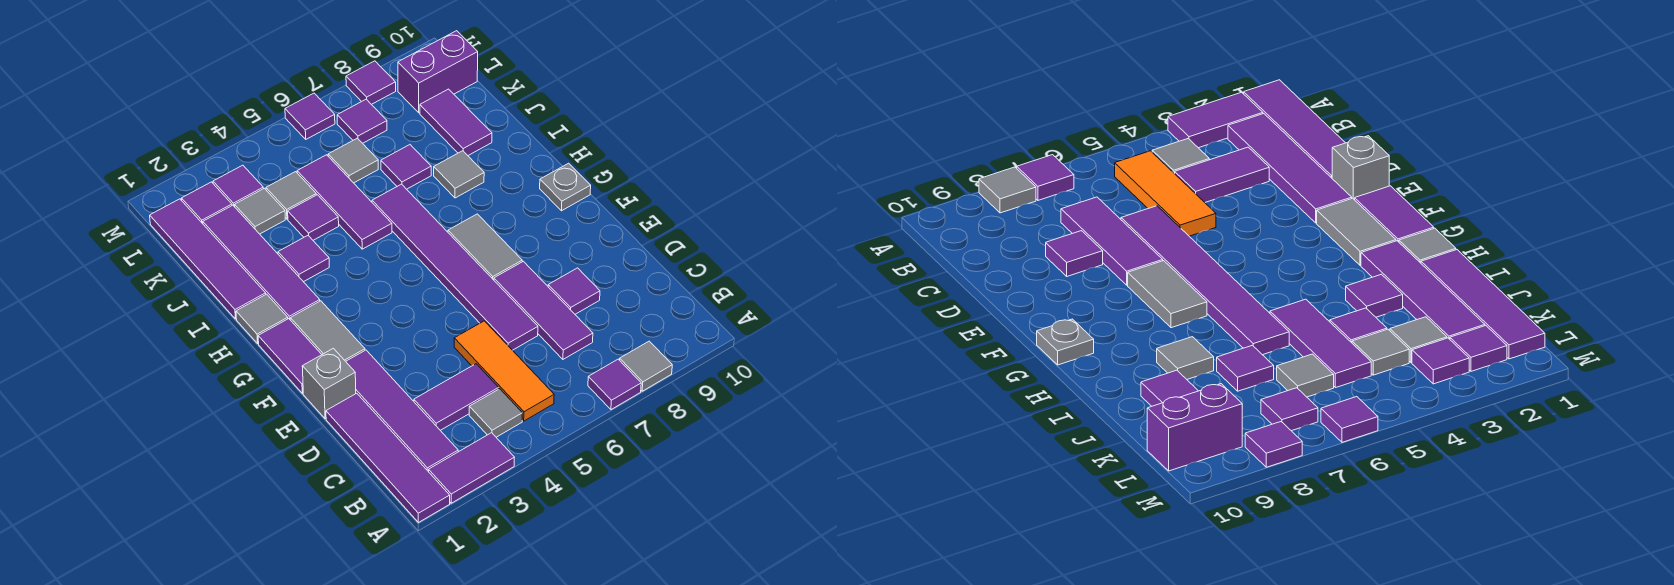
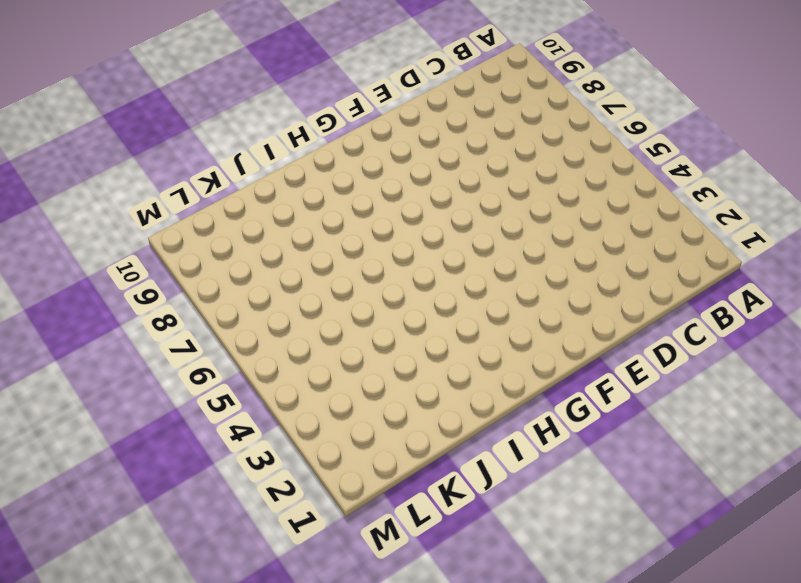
none -> purple 1x4 tile [326,393,450,523]
none -> purple 1x2 tile [429,433,515,503]
none -> purple 1x1 tile [588,359,641,410]
none -> grey 1x1 tile [620,341,672,391]

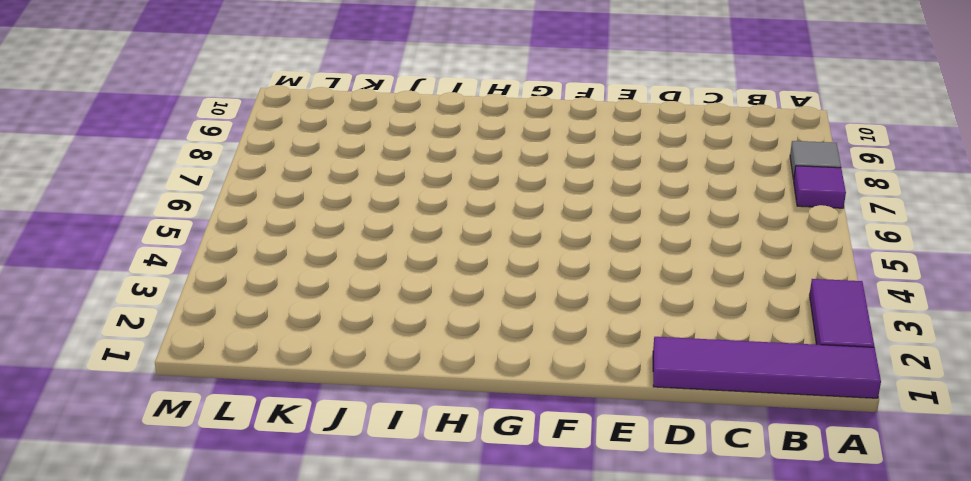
none -> purple 1x4 tile [346,350,458,472]
none -> grey 1x1 tile [469,389,522,437]
none -> orange 1x3 tile [454,321,554,421]
none -> purple 1x2 tile [414,364,499,430]

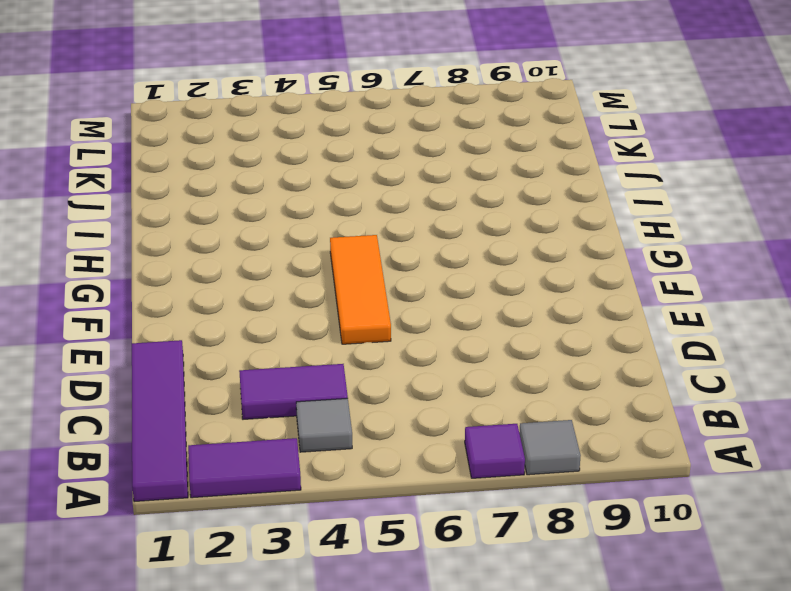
orange 1x3 tile [330,235,391,344] -> orange 1x3 tile moved to [454,321,554,421]
none -> purple 1x4 tile [346,350,458,472]
none -> purple 1x3 tile [494,261,593,359]
none -> purple 1x6 tile [372,184,538,350]
none -> purple 1x1 tile [548,268,600,314]

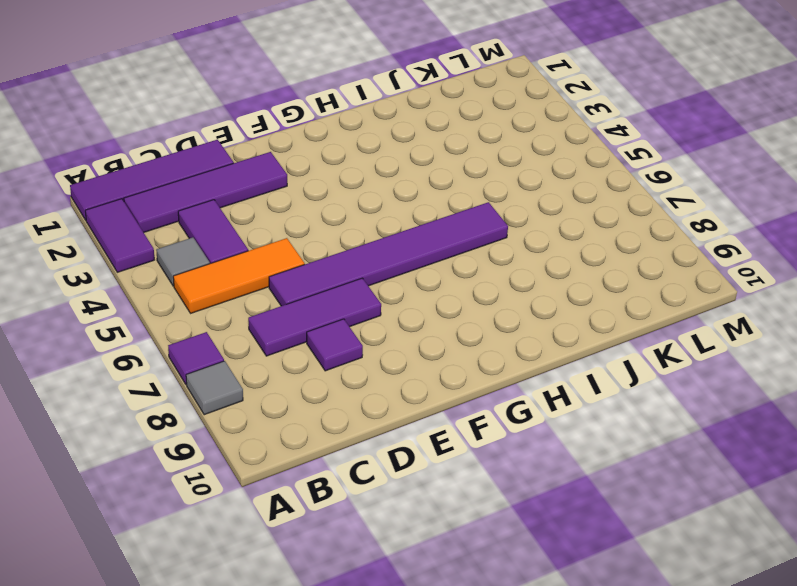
none -> grey 1x1 brick [302,348,356,419]
none -> purple 1x2 tile [258,319,322,393]
none -> grey 1x2 tile [290,301,365,361]
none -> grey 1x2 tile [448,214,522,280]

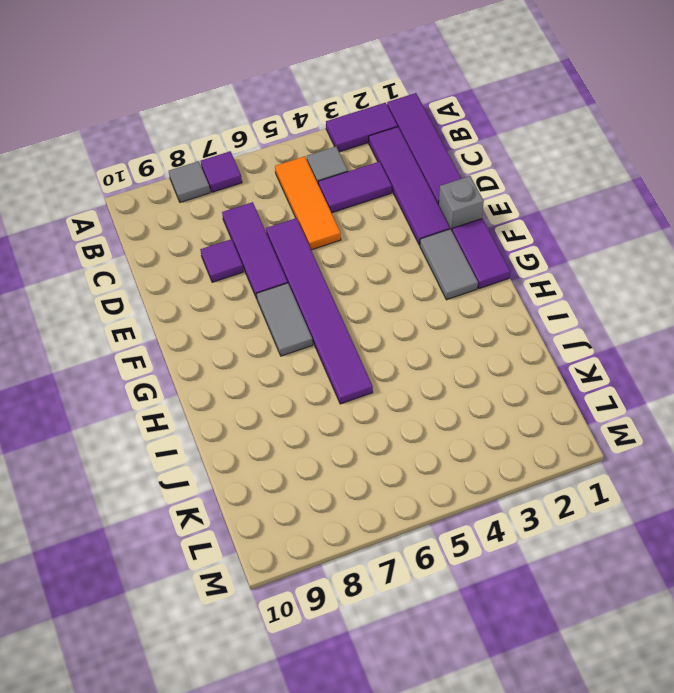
none -> grey 1x1 plate [540,163,591,211]
none -> grey 1x1 tile [236,294,288,343]
none -> purple 1x4 tile [203,205,320,319]
none -> purple 1x4 tile [150,199,266,319]

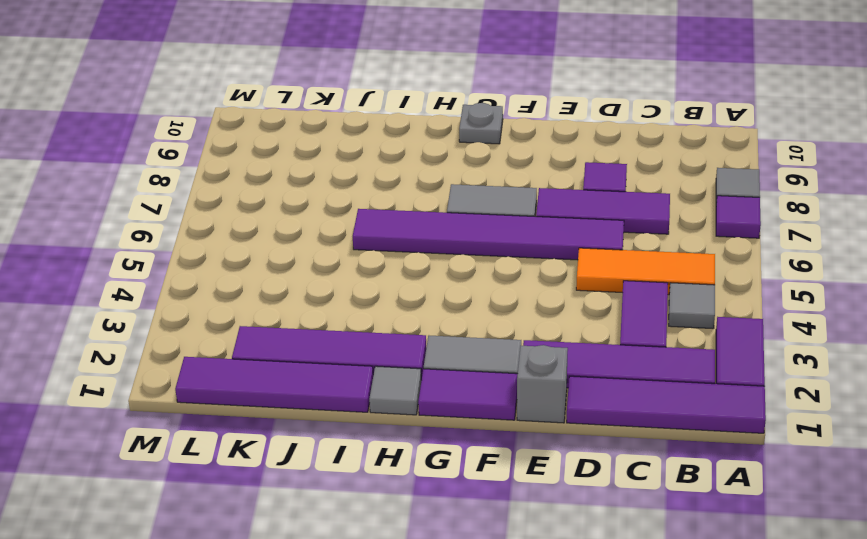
none -> purple 1x1 tile [278,236,329,282]
none -> purple 1x3 tile [297,155,392,249]
none -> grey 1x1 tile [434,151,484,198]
none -> purple 1x1 tile [288,195,339,240]

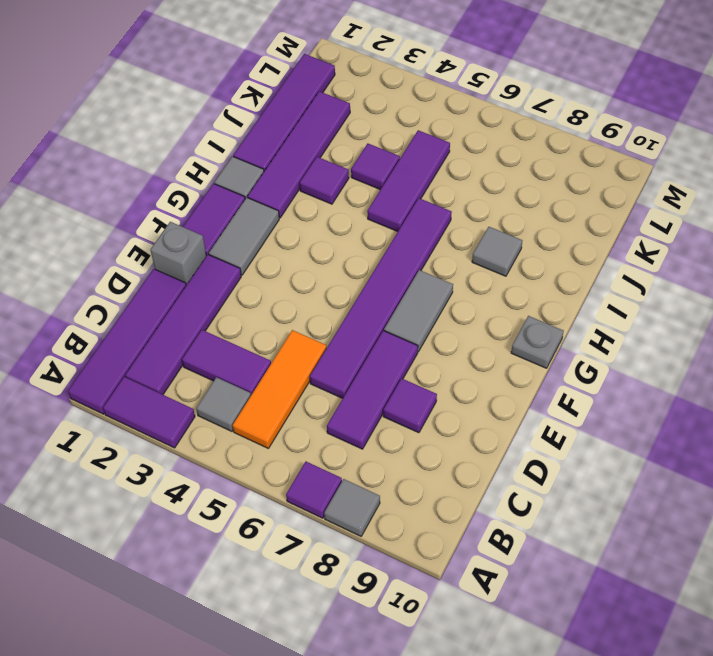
none -> purple 1x1 tile [381,145,431,189]
none -> purple 1x2 tile [420,89,492,155]
none -> grey 1x1 tile [235,188,285,234]
none -> grey 1x1 tile [266,172,316,219]

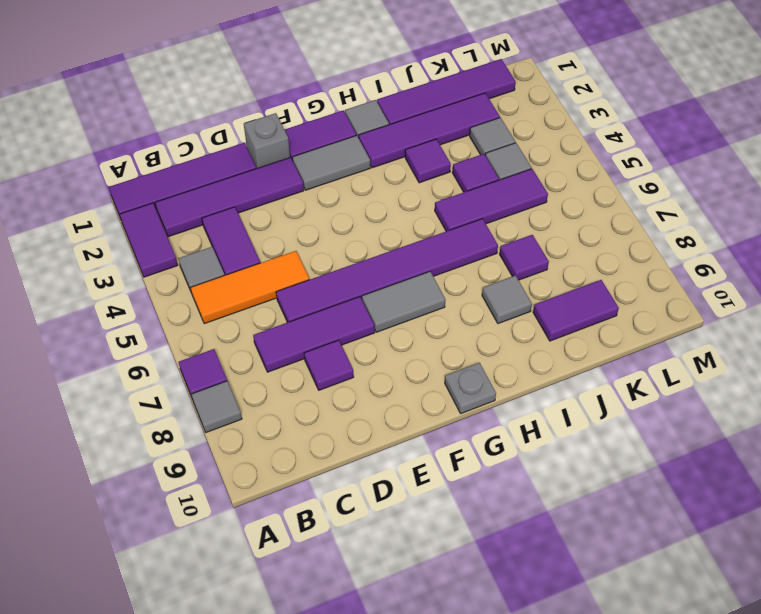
none -> grey 1x1 tile [328,138,378,183]
none -> purple 1x1 tile [181,182,232,224]
none -> purple 1x1 tile [213,165,263,207]
none -> purple 1x1 tile [337,99,387,143]

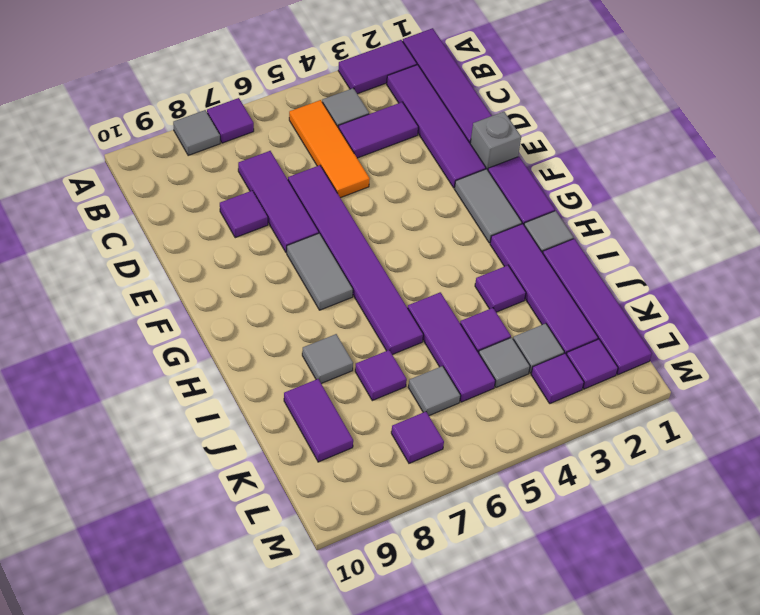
none -> grey 1x1 plate [540,163,591,211]
none -> purple 1x2 brick [398,31,478,113]
none -> purple 1x1 tile [285,93,335,139]
none -> purple 1x1 tile [346,61,396,105]

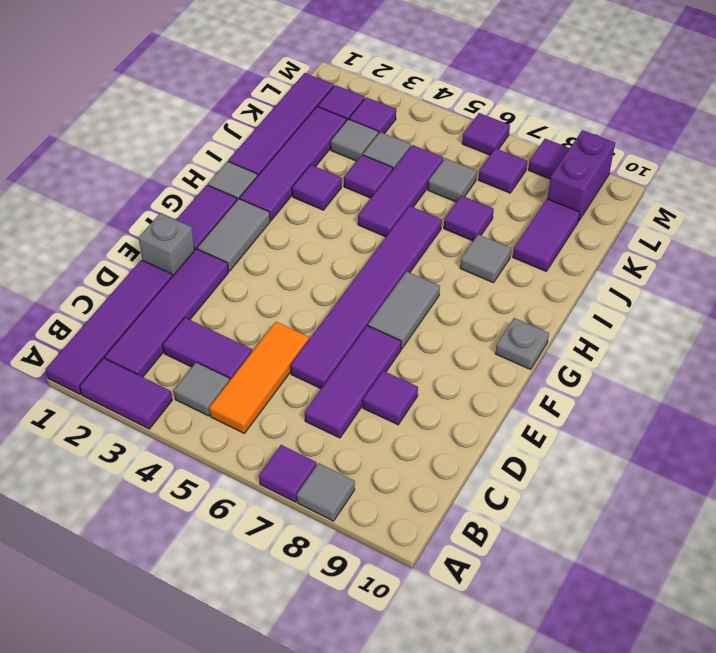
purple 1x2 brick [547,130,615,220] -> purple 1x2 brick turned to [398,31,478,113]

